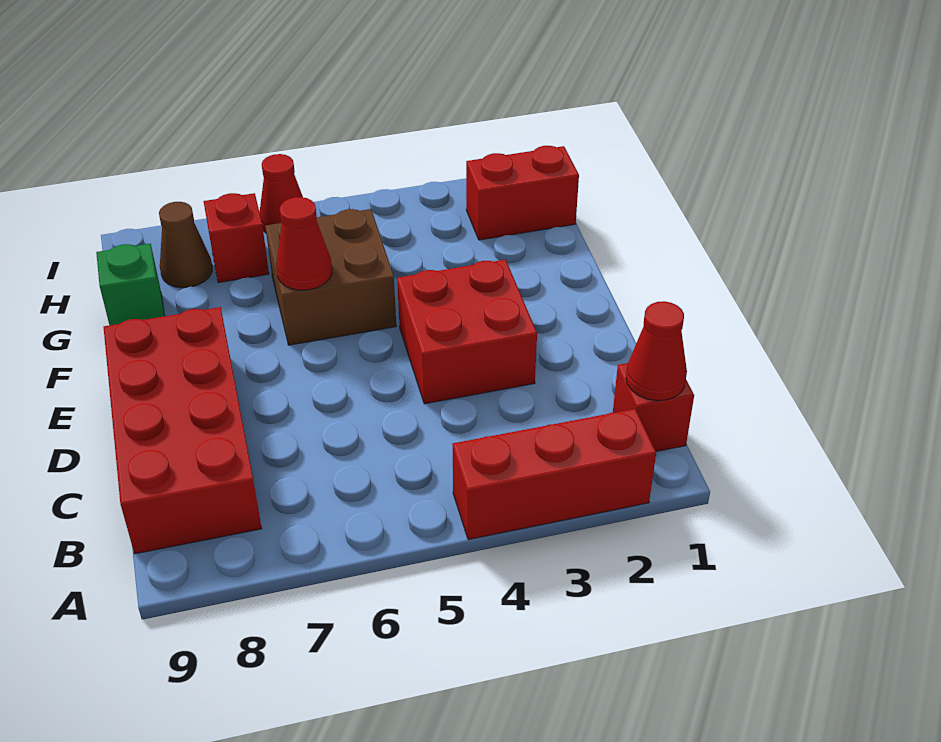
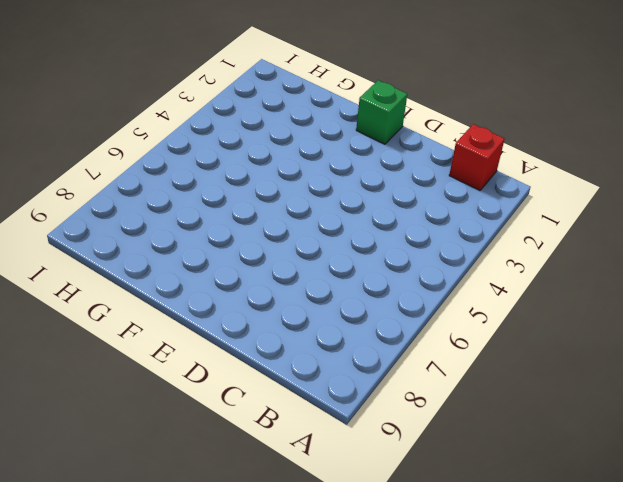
green 1x1 brick [356,80,407,144] -> green 1x1 brick moved to [96,244,165,325]
none -> red 1x3 brick [452,409,656,540]
none -> red 2x4 brick [104,307,262,554]
none -> red 2x2 brick [397,260,537,404]

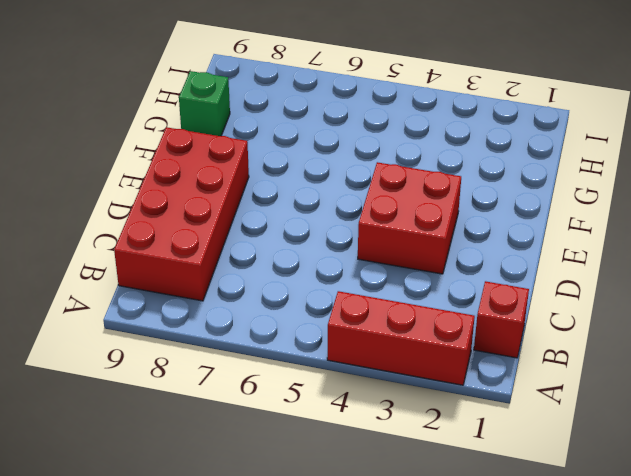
none -> brown 2x2 brick [265,209,396,345]
none -> red 1x2 brick [466,146,579,240]
none -> red 1x1 brick [204,193,269,283]

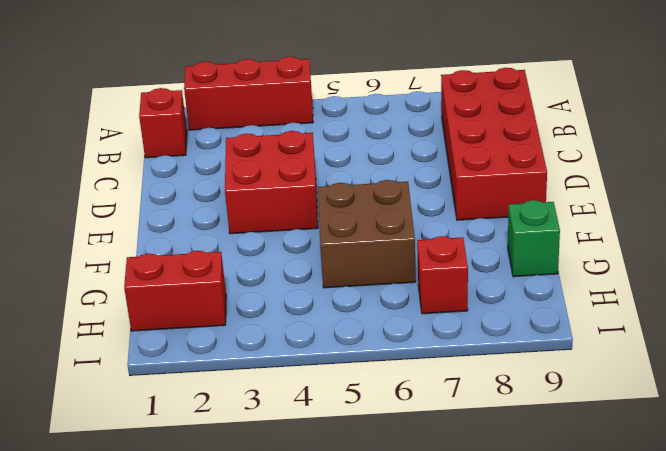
none -> brown 1x1 cone [159,202,212,288]
none -> red 1x1 cone [259,154,303,233]
none -> red 1x1 cone [626,301,687,401]

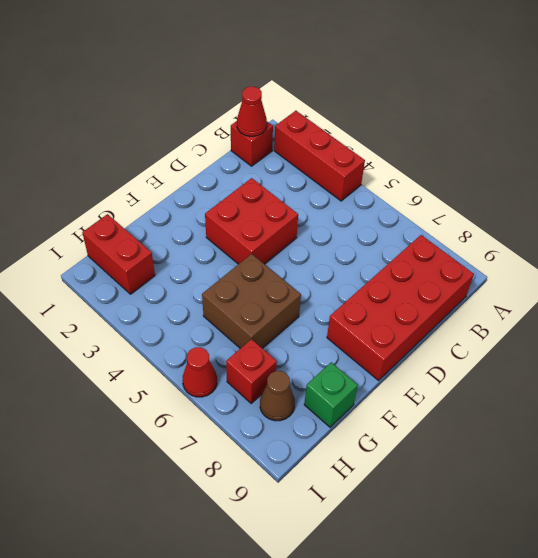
none -> red 1x1 cone [276,197,332,290]

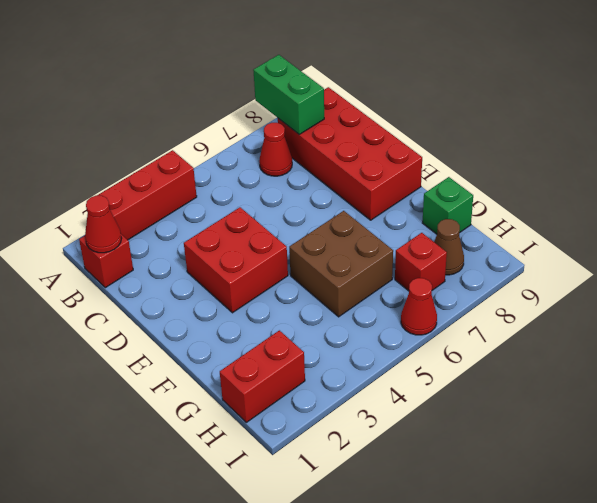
green 1x2 brick [253,55,324,135] -> none
red 1x1 cone [259,123,292,176] -> red 1x1 cone moved to [276,197,332,290]

